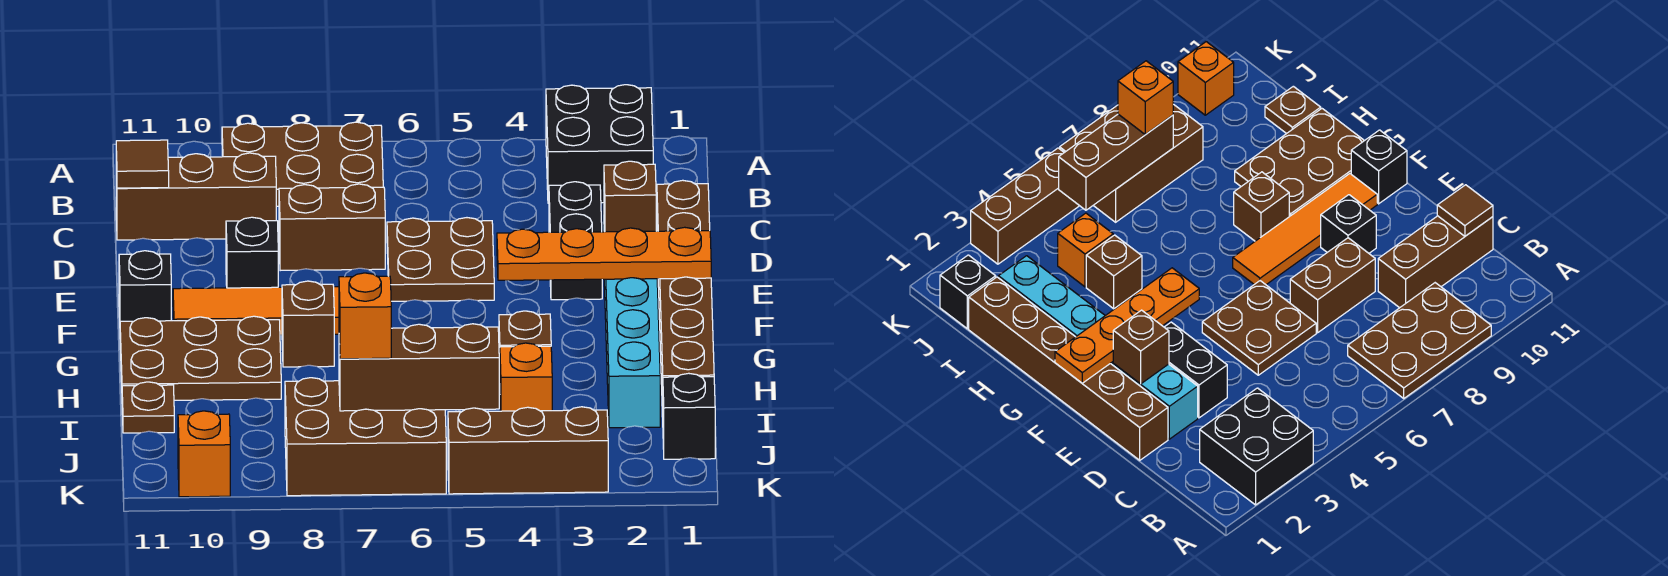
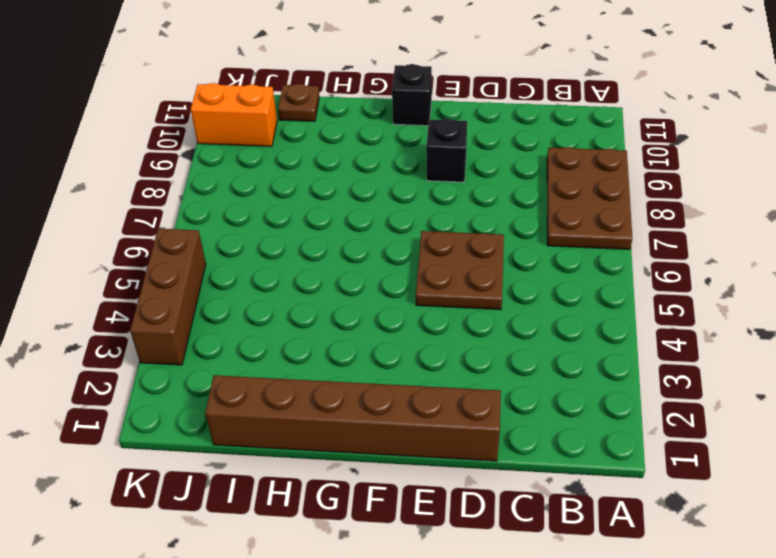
orange 1x2 brick [191,83,277,147] -> orange 1x1 brick [178,411,230,497]
none -> black 2x2 brick [546,85,653,203]
none -> brown 1x3 brick [116,153,276,240]
none -> cyan 1x6 brick [603,185,660,428]

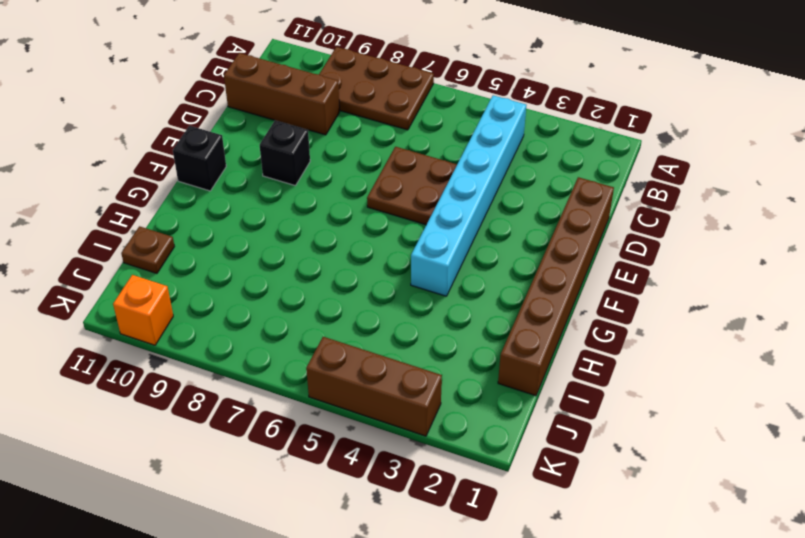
cyan 1x6 brick [411,95,526,296] -> cyan 1x6 brick moved to [603,185,660,428]
none -> black 2x2 brick [546,85,653,203]
none -> black 1x2 brick [549,182,602,300]
none -> brown 1x2 brick [279,184,385,271]

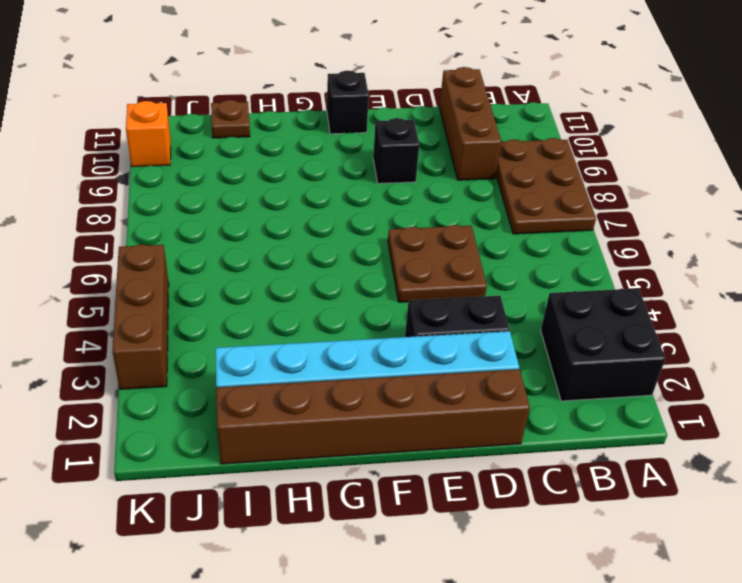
none -> brown 1x2 brick [279,184,385,271]
none -> orange 1x4 tile [173,287,339,335]
none -> brown 1x1 brick [282,281,334,367]

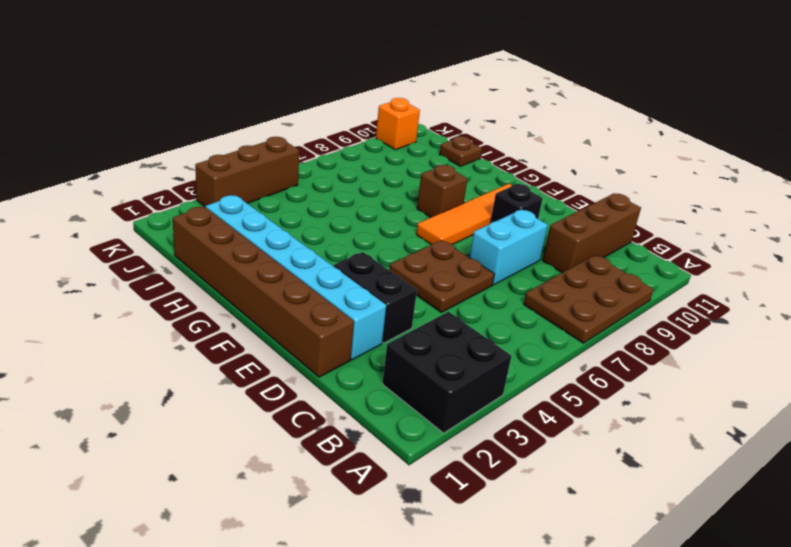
cyan 1x2 brick [469,210,548,285] -> brown 1x2 brick [279,184,385,271]
none -> black 1x1 brick [119,251,171,321]
none -> brown 2x3 plate [120,316,281,400]
none -> brown 1x1 brick [499,311,551,384]

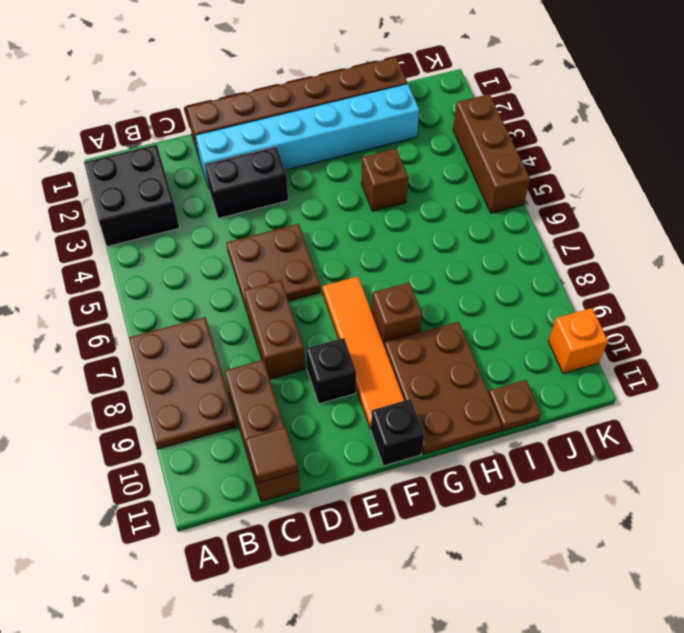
none -> orange 1x1 brick [500,343,552,411]
none -> black 1x1 brick [663,373,715,459]
none -> brown 2x3 brick [285,378,446,496]

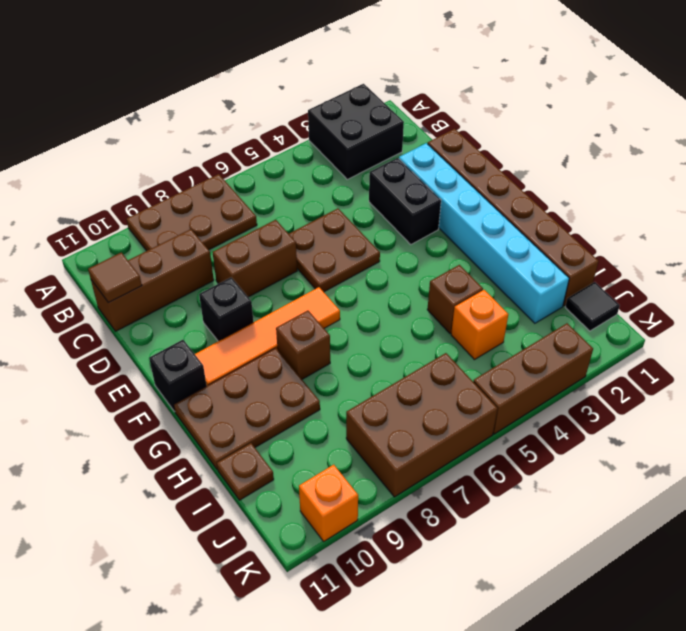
black 1x1 tile [565,282,620,331] -> black 1x1 brick [663,373,715,459]
none -> brown 1x1 brick [604,161,656,232]
none -> orange 1x4 plate [497,227,711,280]
none -> brown 1x3 brick [339,324,499,411]

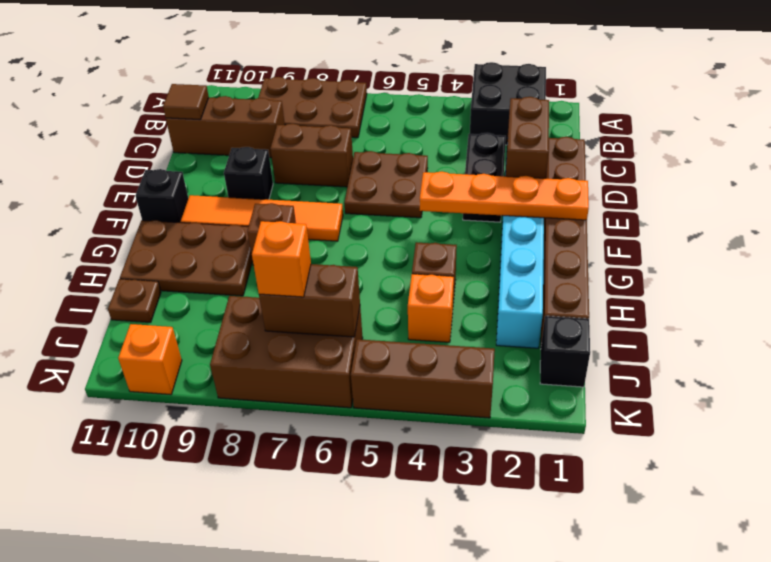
brown 1x2 brick [506,97,549,178] -> brown 1x1 brick [604,161,656,232]
brown 1x2 brick [259,264,360,337] -> brown 1x3 brick [339,324,499,411]

